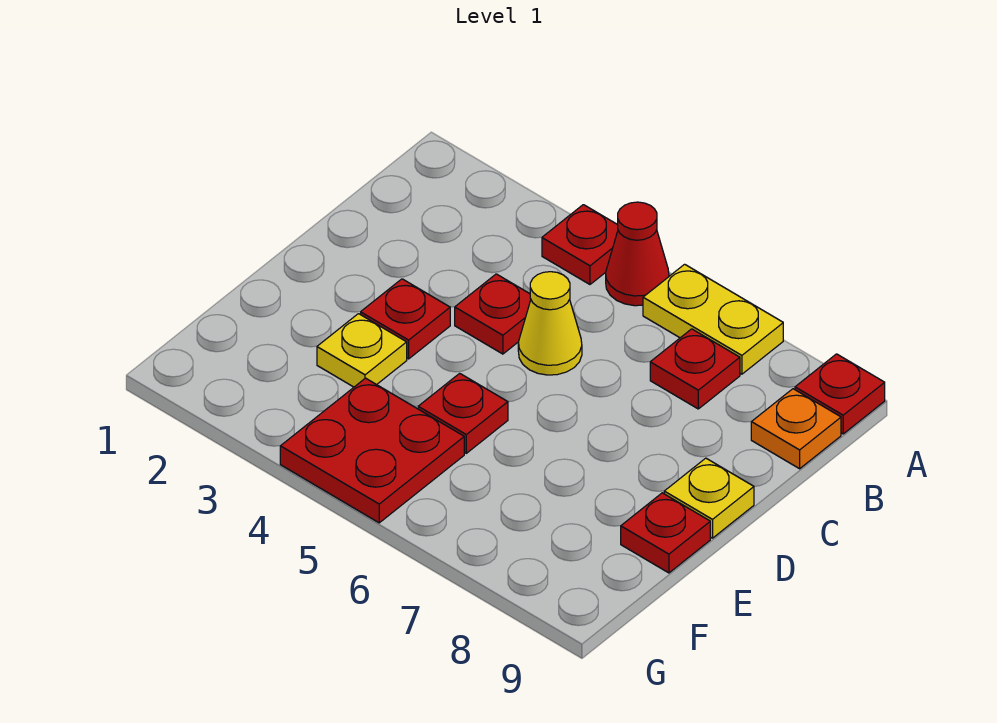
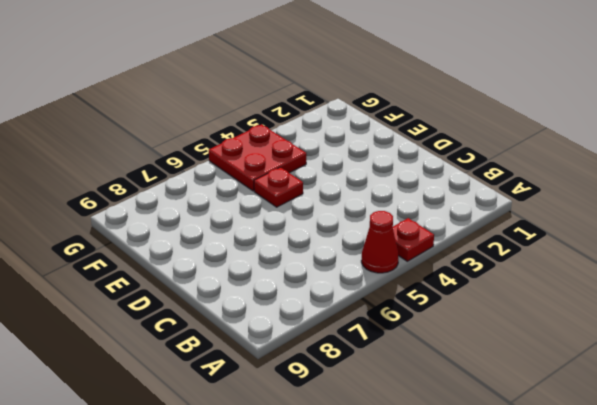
none -> yellow 1x2 plate [643,264,783,374]
none -> red 1x1 plate [795,354,885,434]
none -> red 1x1 plate [650,329,740,409]

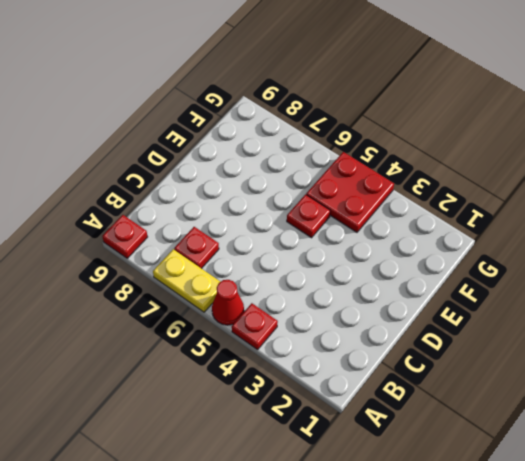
none -> orange 1x1 plate [751,389,841,469]
none -> red 1x1 plate [455,274,531,354]
none -> yellow 1x1 cone [518,272,582,375]

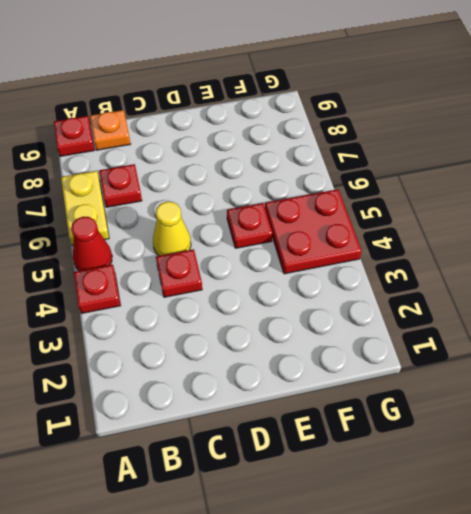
none -> red 1x1 plate [361,279,450,359]
none -> yellow 1x1 plate [664,458,754,538]
none -> yellow 1x1 plate [317,314,407,387]

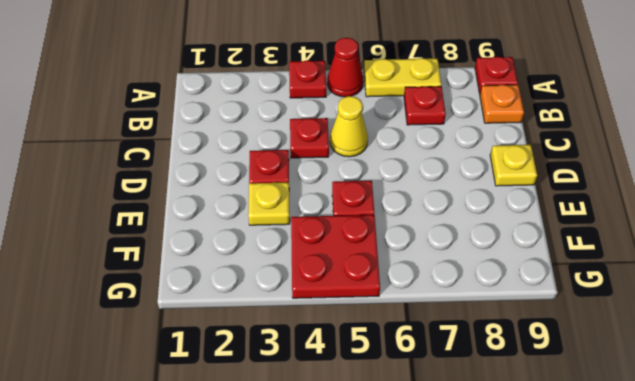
none -> red 1x1 plate [621,493,710,573]

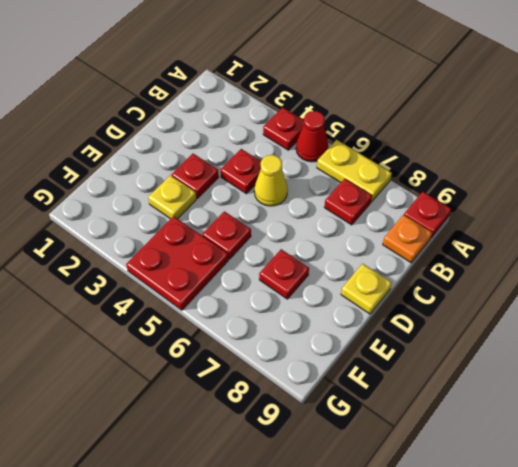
red 1x1 plate [259,249,309,299] -> red 1x1 plate moved to [621,493,710,573]

